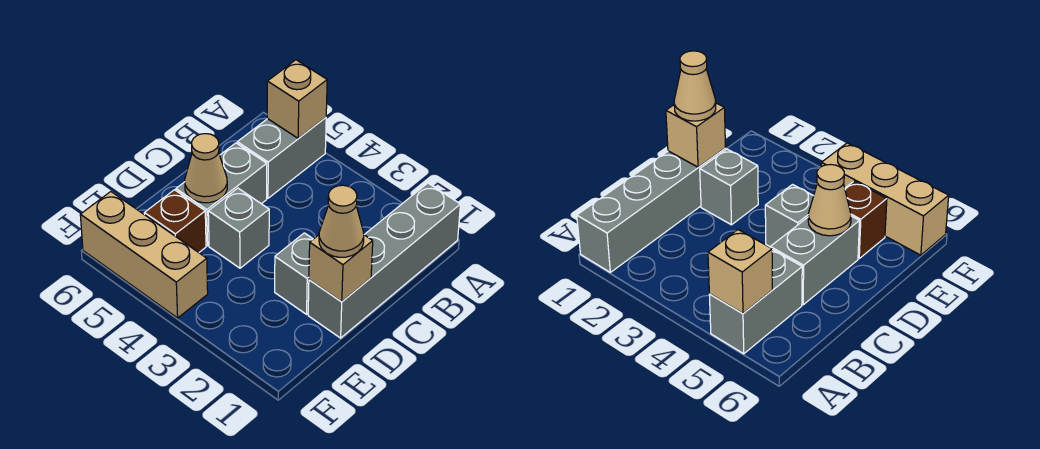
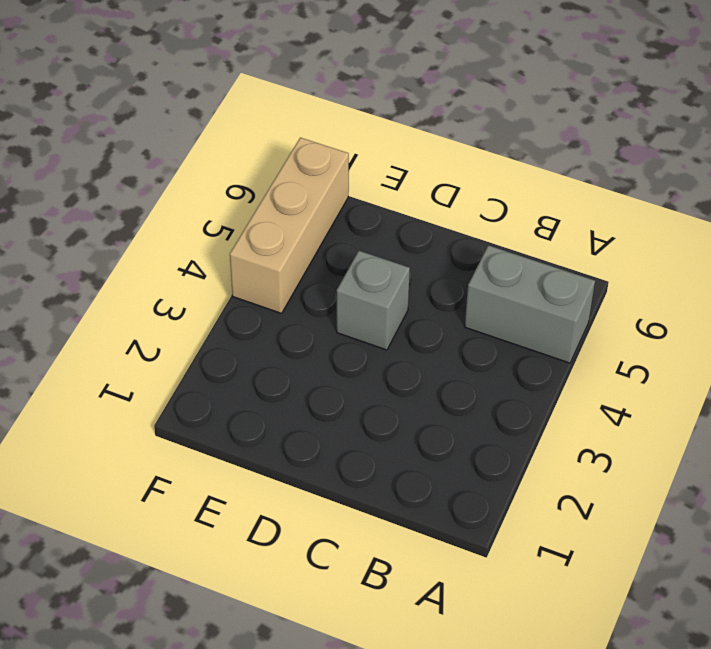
none -> grey 1x4 brick [308,183,460,338]
none -> grey 1x2 brick [176,143,267,246]

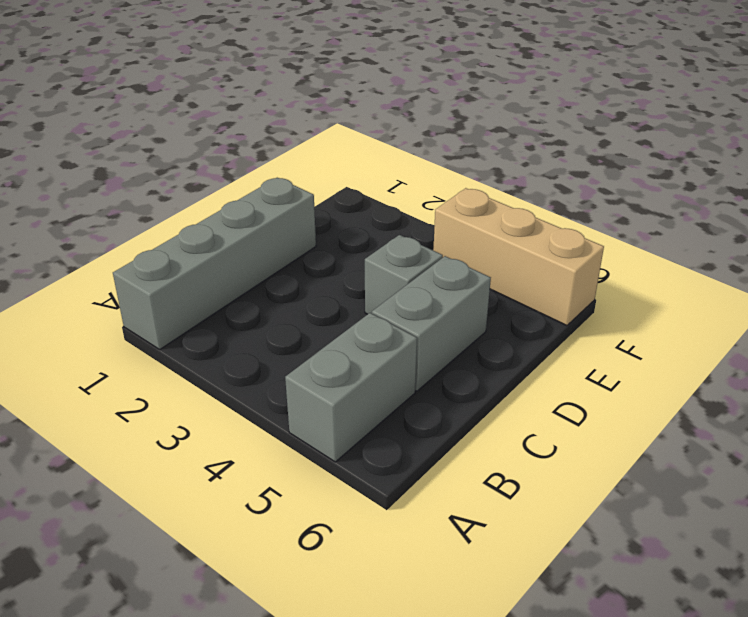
none -> grey 1x1 brick [275,233,313,314]
none -> brown 1x1 brick [144,190,206,252]

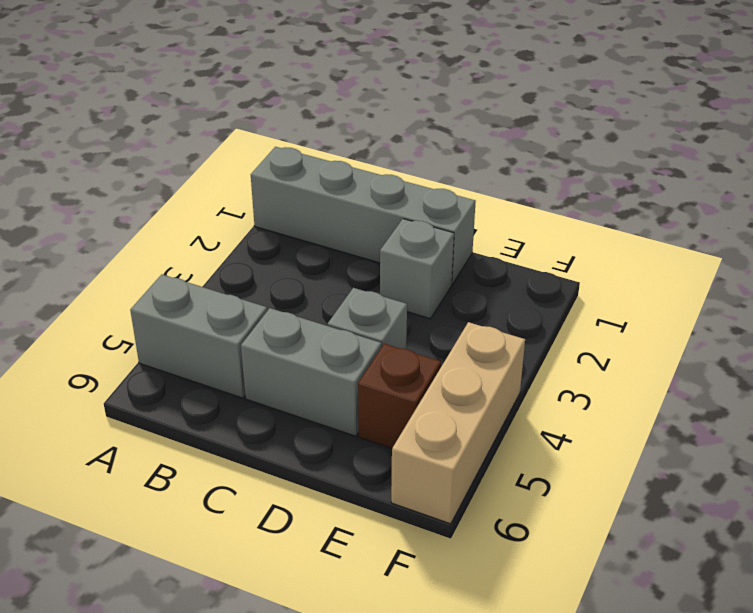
none -> tan 1x1 brick [267,60,327,138]
none -> tan 1x1 brick [309,235,373,302]

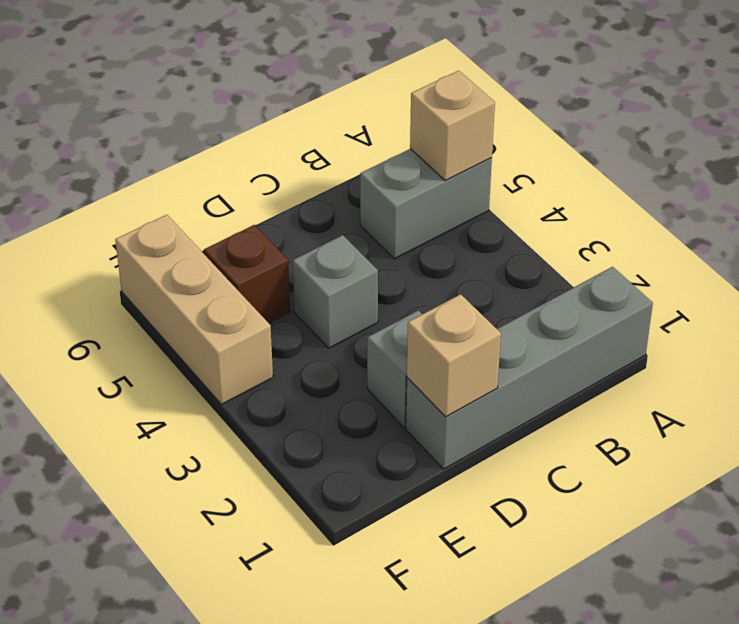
none -> grey 1x2 brick [176,143,267,246]
none -> tan 1x1 cone [185,134,227,203]

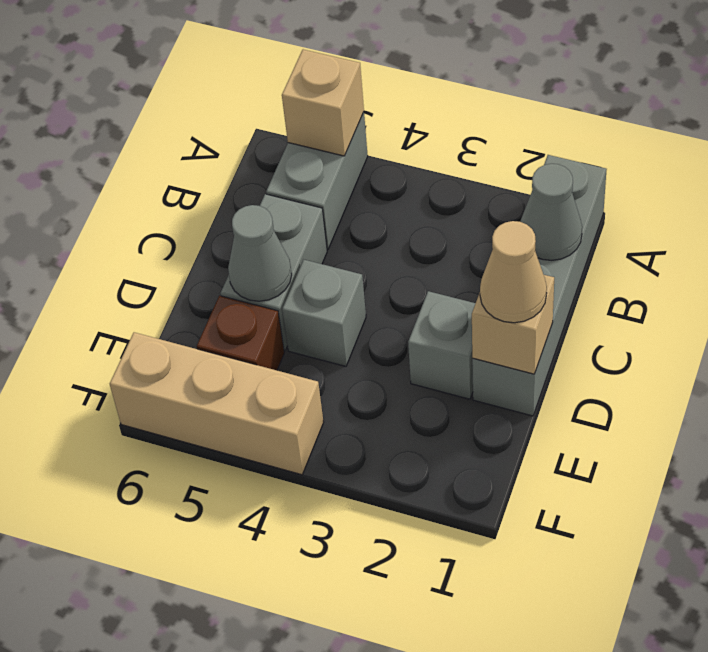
grey 1x1 cone [521,164,582,260] -> none
grey 1x1 cone [228,205,292,301] -> tan 1x1 cone [185,134,227,203]

